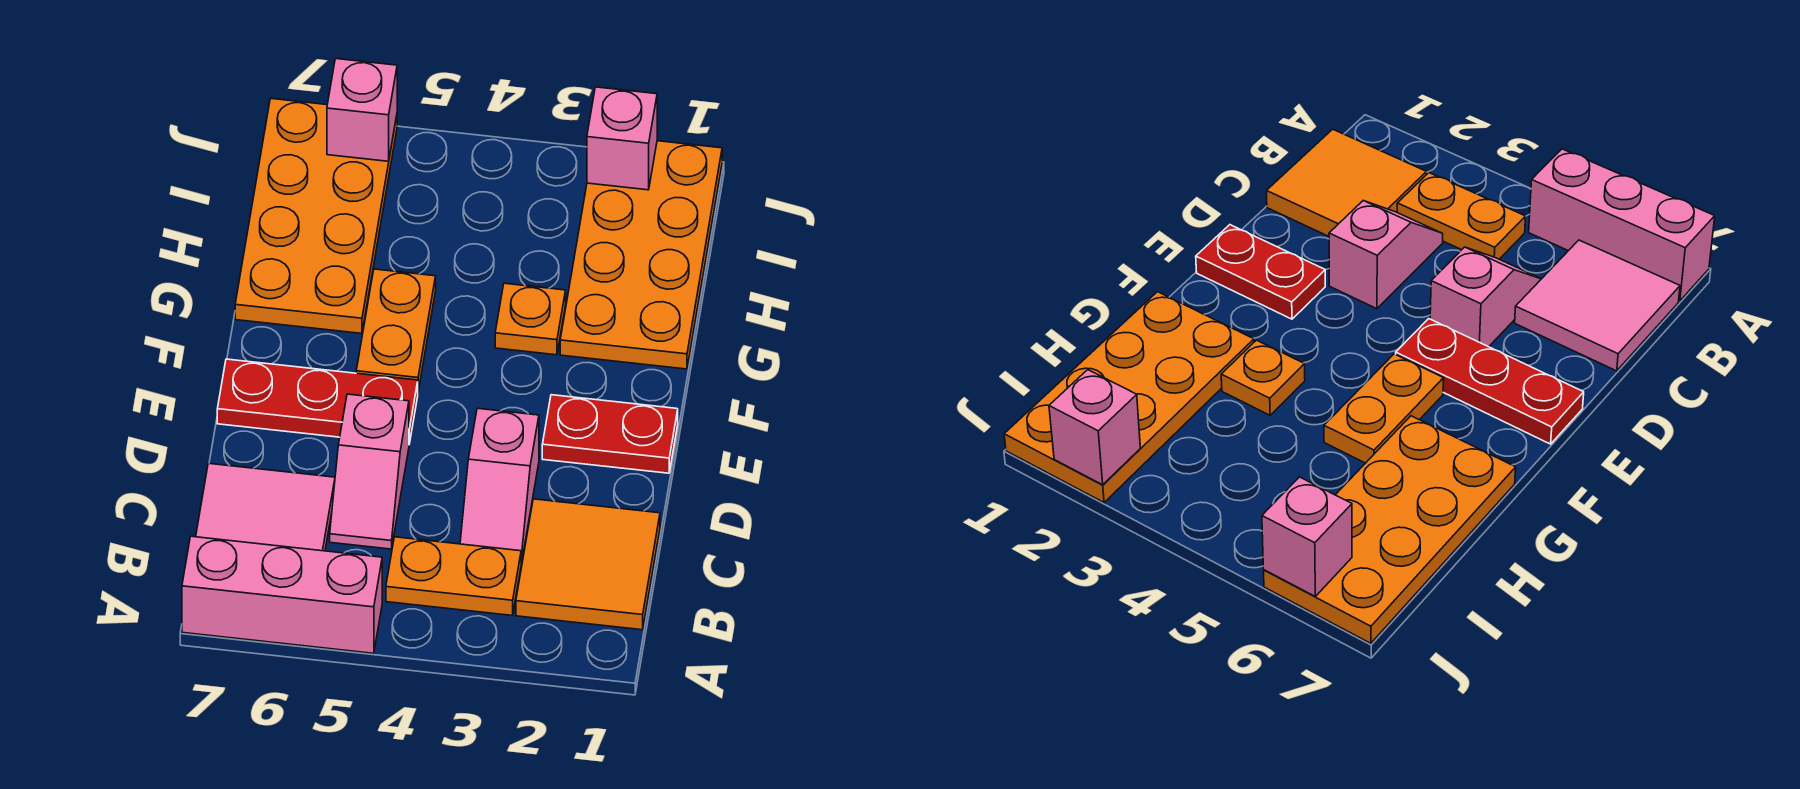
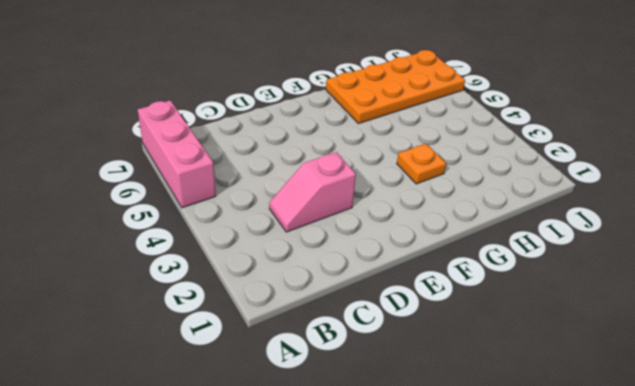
none -> orange 2x2 tile [516,499,660,630]
none -> orange 1x2 plate [386,537,521,615]
none -> pink 2x2 tile [196,463,335,551]

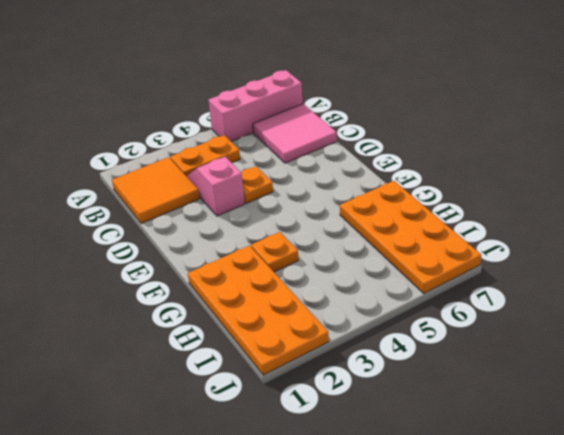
orange 1x1 plate [241,166,273,203] -> none
none -> pink 1x2 slope [330,394,409,549]
none -> red 1x2 plate [542,395,678,473]
none -> red 1x3 plate [217,359,418,444]

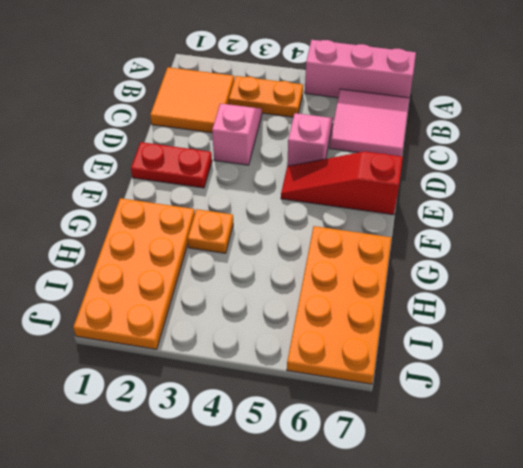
red 1x3 slope [281,151,403,215] -> red 1x3 plate [217,359,418,444]
none -> orange 1x2 plate [356,269,436,391]
none -> pink 1x1 brick [587,87,657,190]
none -> pink 1x1 brick [327,59,397,161]

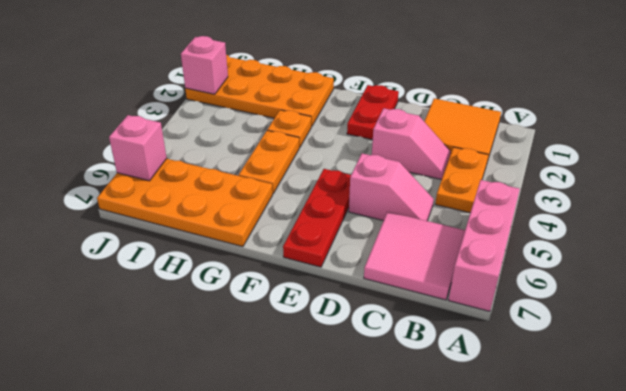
orange 1x2 plate [239,131,299,193] -> orange 1x2 plate turned to [356,269,436,391]

